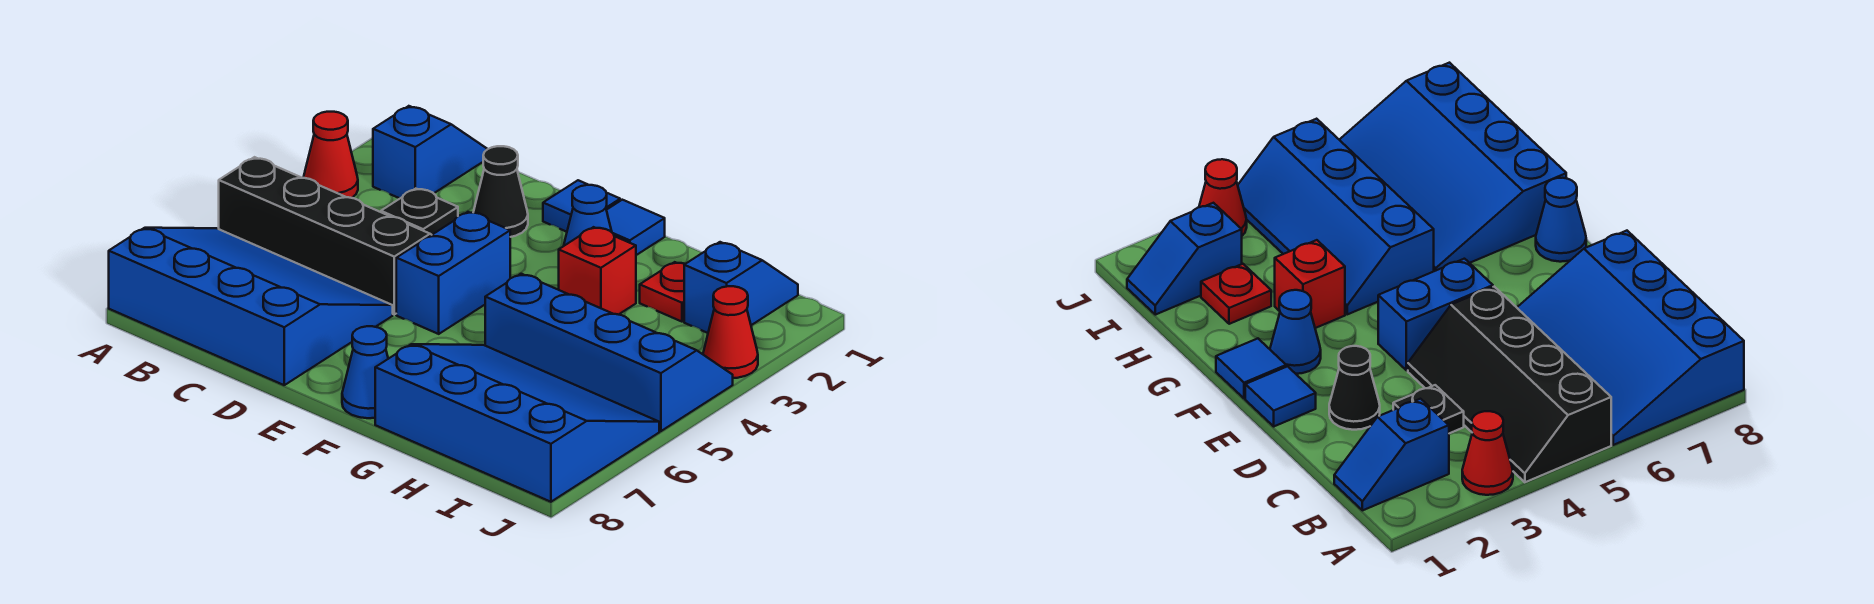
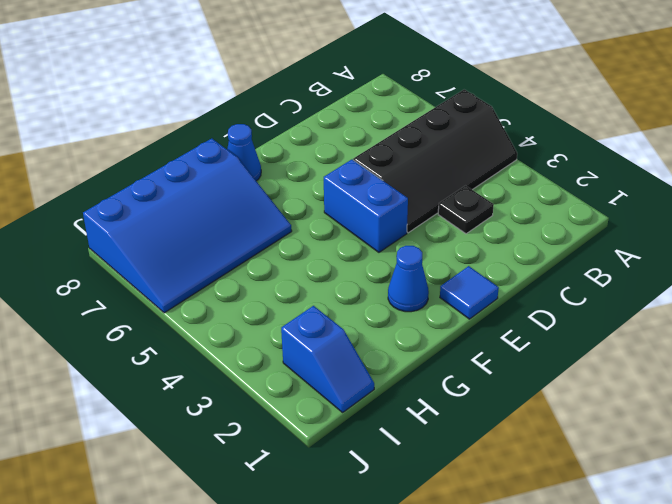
none -> red 1x1 cone [303,112,358,198]
none -> blue 3x4 slope [109,228,393,385]
none -> blue 1x2 slope [373,106,487,198]

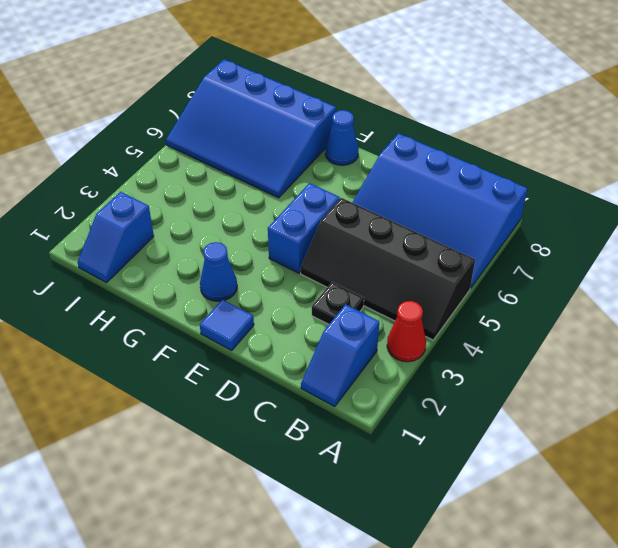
none -> black 1x1 cone [473,146,528,237]
none -> blue 1x1 tile [607,200,665,255]
none -> red 1x1 brick [559,227,636,315]

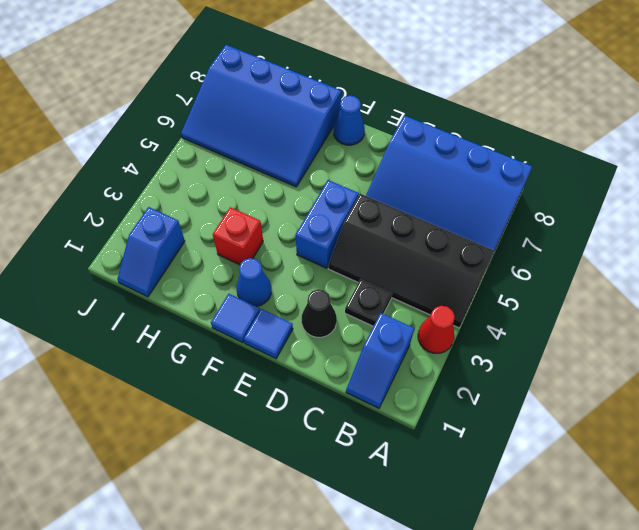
none -> blue 2x4 slope [485,274,733,431]
none -> red 1x1 plate [640,262,685,322]
none -> red 1x1 cone [703,286,758,378]

